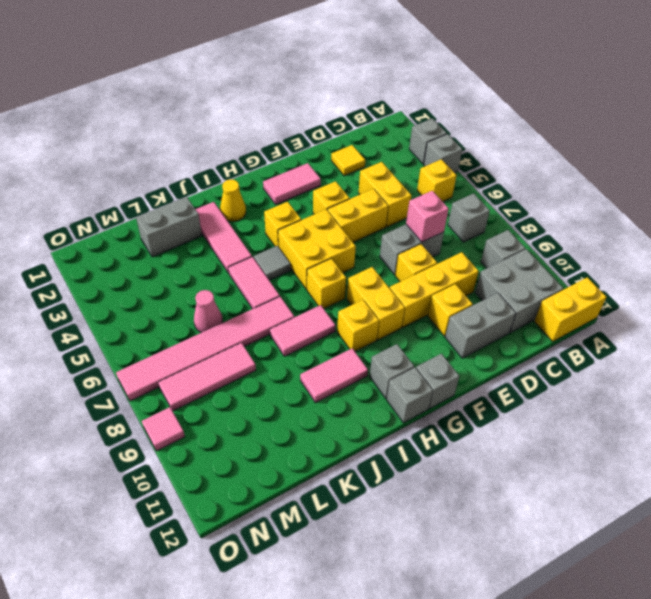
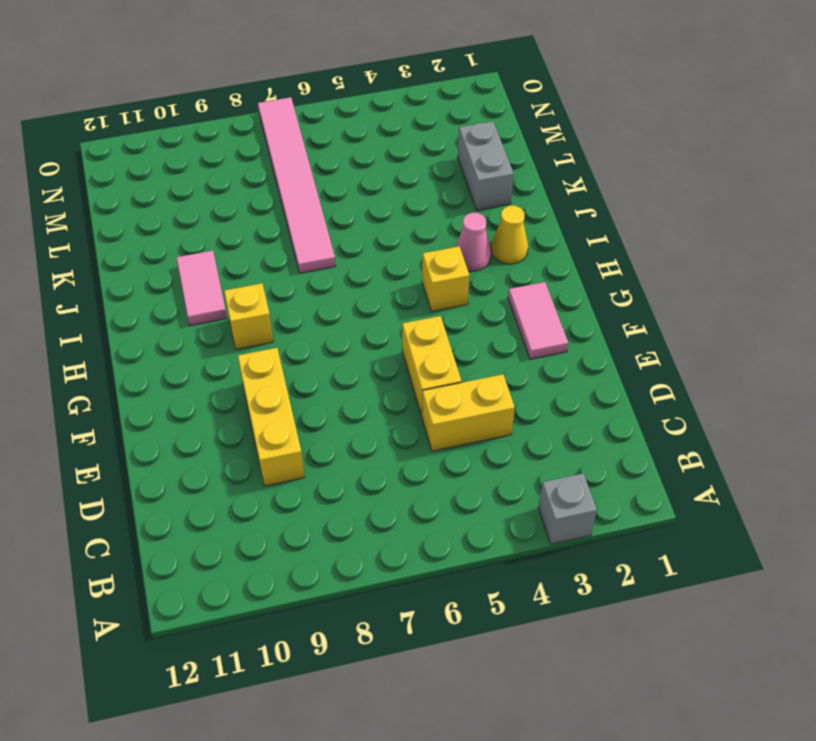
pink 1x1 cone [456,213,491,271] -> pink 1x1 cone moved to [194,290,223,333]
none -> grey 1x1 brick [424,134,462,173]
none -> yellow 1x2 brick [534,277,606,342]
none -> yellow 1x1 brick [417,159,457,202]
none -> grey 1x1 brick [448,193,490,242]

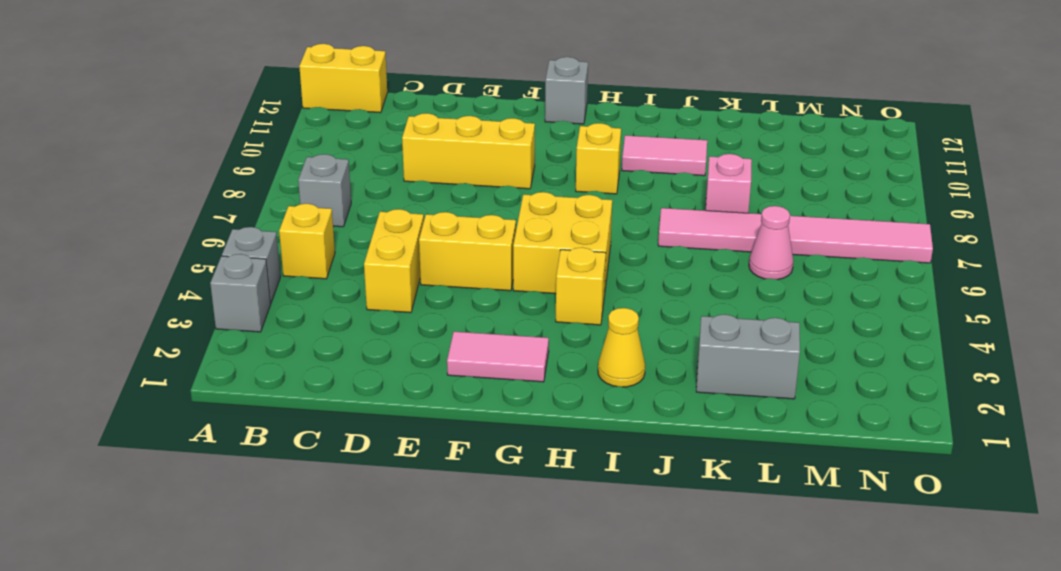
pink 1x1 brick [706,154,752,213] -> pink 1x1 brick moved to [406,191,449,242]
none -> grey 1x1 brick [481,230,525,268]
none -> grey 2x2 brick [475,249,563,333]
none -> yellow 1x1 tile [331,145,365,176]
none -> grey 1x2 brick [380,225,444,275]

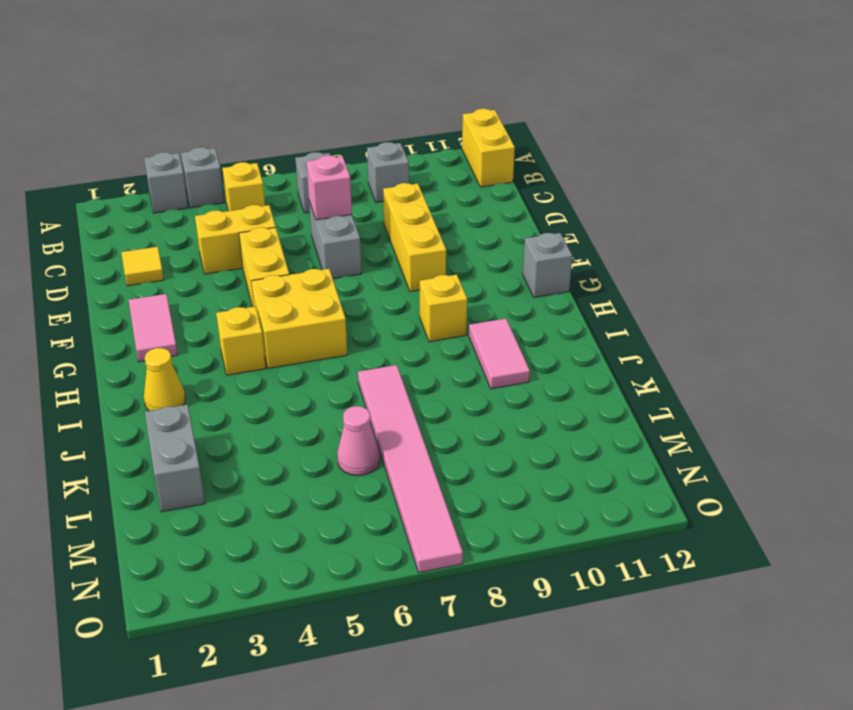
none -> grey 2x2 brick [475,249,563,333]
none -> grey 1x2 brick [445,293,516,358]
none -> yellow 1x1 brick [395,244,437,282]
none -> yellow 1x1 brick [428,284,473,336]

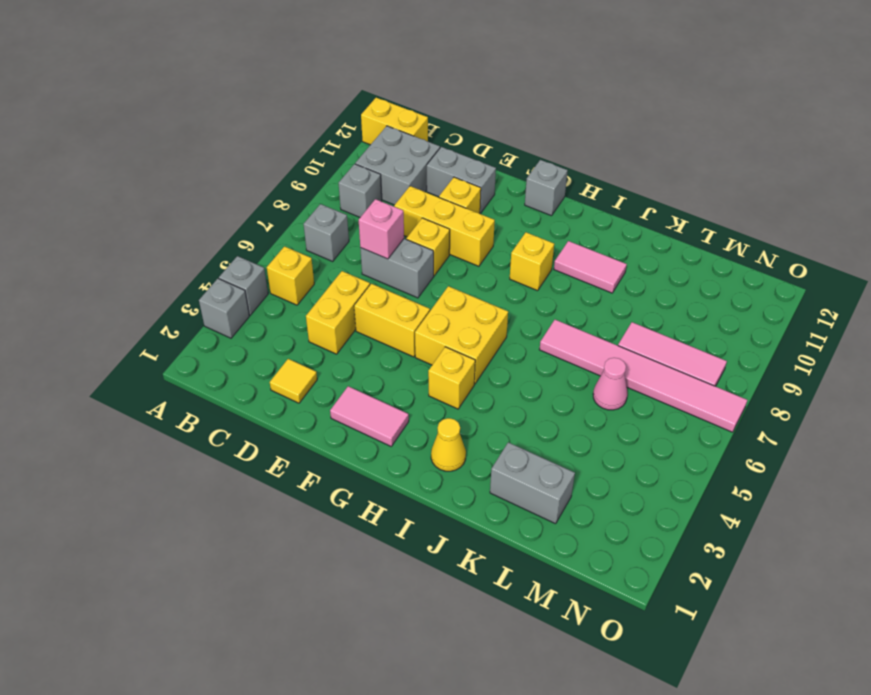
none -> yellow 1x1 brick [313,181,350,214]
none -> yellow 1x2 brick [347,267,405,340]
none -> yellow 1x1 brick [307,258,346,309]
none -> grey 1x1 brick [370,344,414,399]

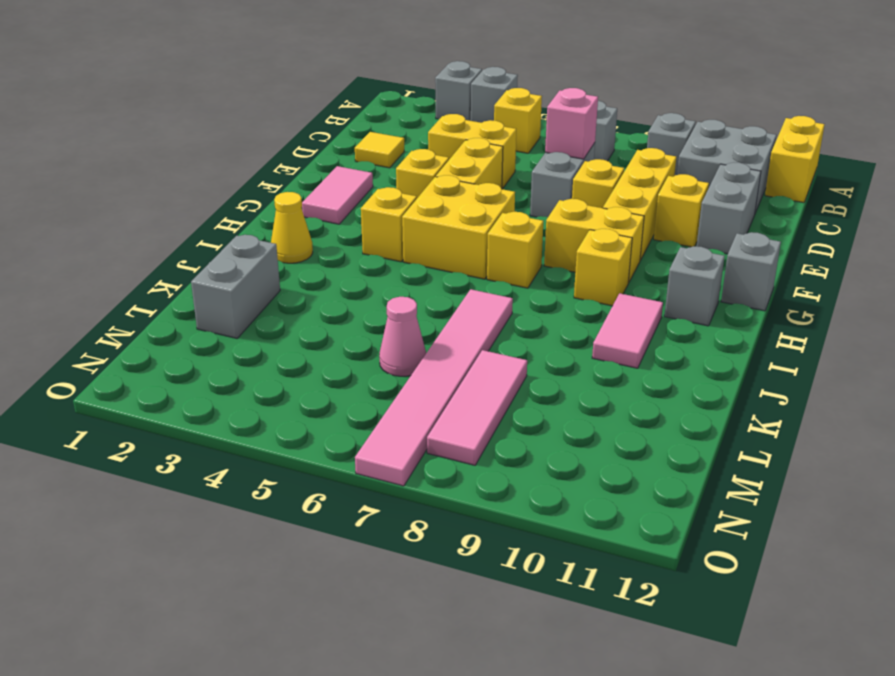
none -> grey 1x1 brick [387,368,433,423]
none -> grey 1x1 tile [254,246,291,280]
none -> pink 1x2 tile [270,305,336,356]
none -> pink 1x3 tile [195,202,252,273]

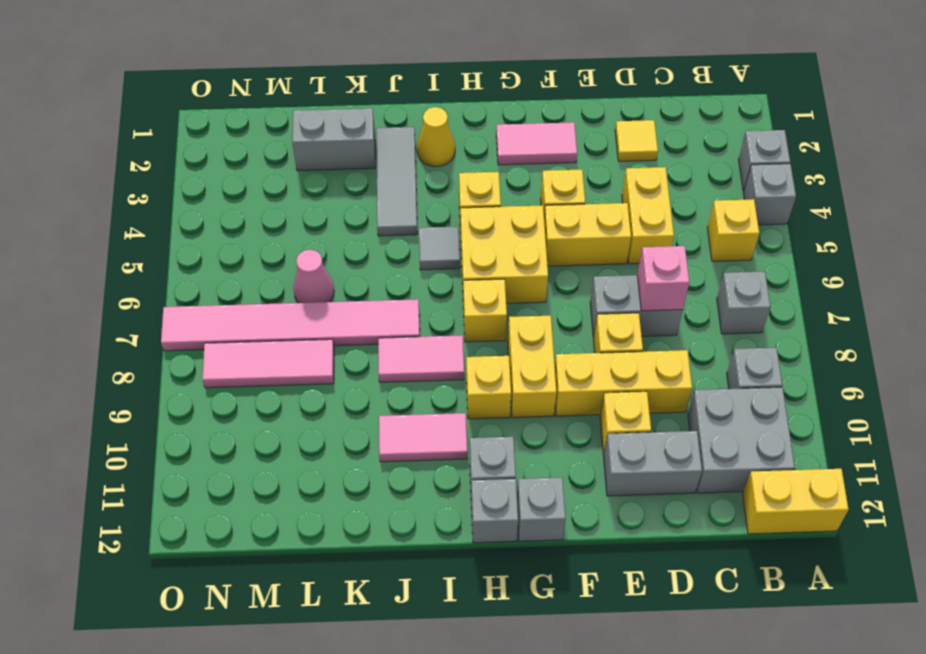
grey 1x3 tile [376,127,417,236] -> pink 1x3 tile [195,202,252,273]
none -> pink 1x2 tile [228,257,280,309]
none -> pink 1x1 tile [142,407,185,451]

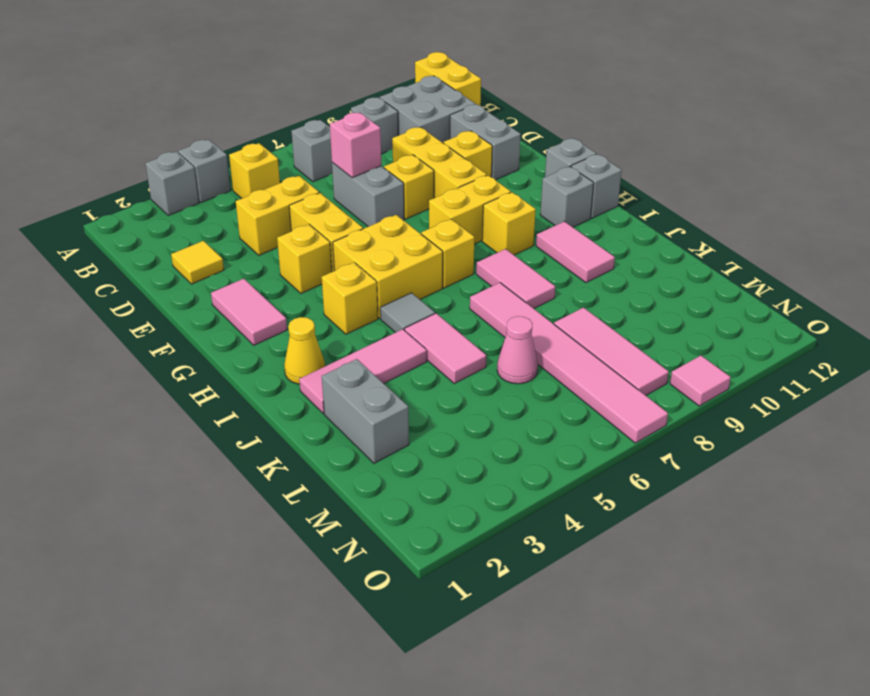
pink 1x2 tile [404,313,486,383] -> pink 1x2 tile turned to [228,257,280,309]

